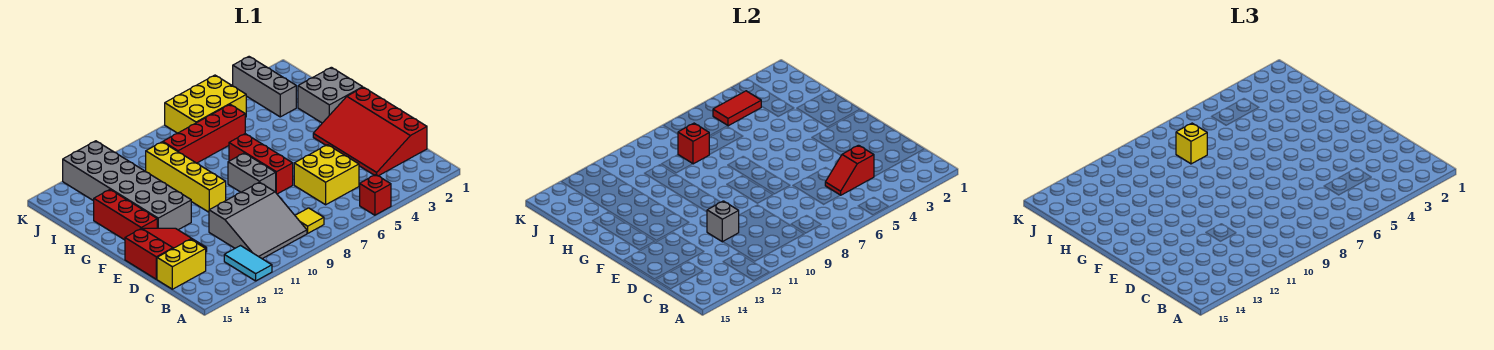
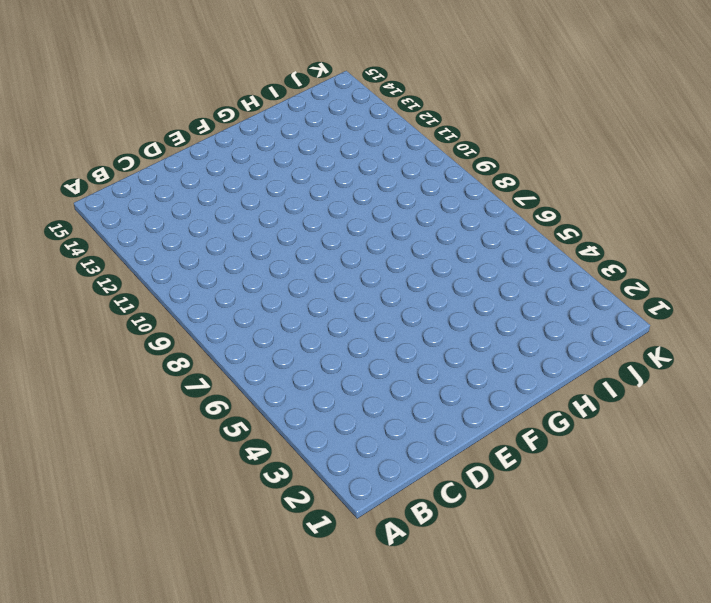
none -> red 1x1 brick [360,175,391,215]
none -> cyan 1x2 tile [224,246,272,281]
none -> yellow 1x1 tile [295,208,324,233]

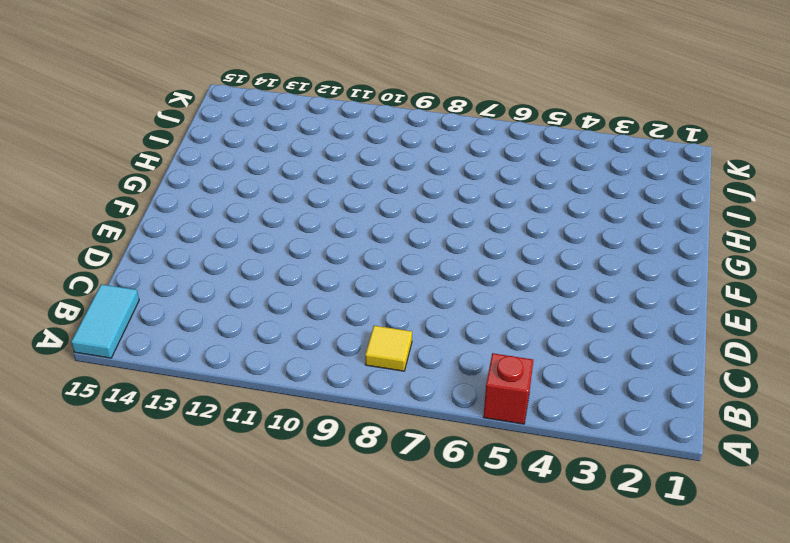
cyan 1x2 tile [71,284,139,358] -> cyan 1x2 tile moved to [224,246,272,281]
none -> grey 3x3 slope [209,182,307,259]
none -> red 3x4 slope [313,87,427,176]
none -> yellow 2x2 brick [294,145,359,205]

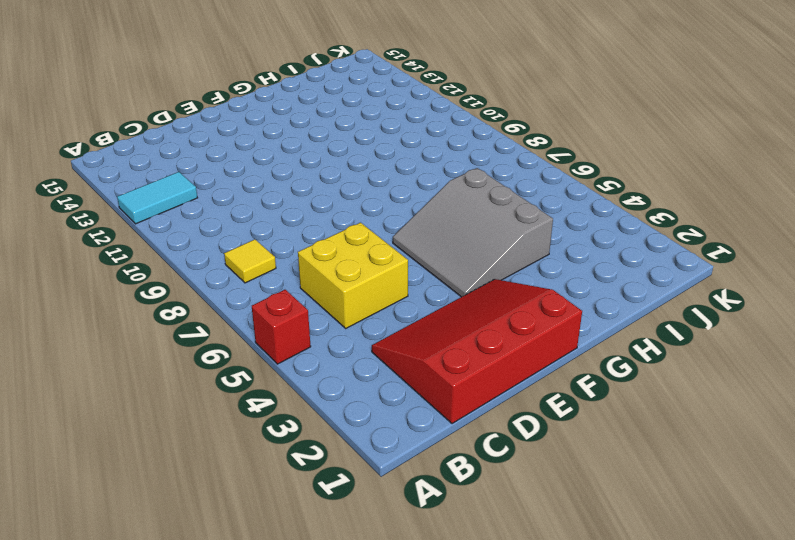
grey 3x3 slope [393,168,553,297] -> grey 3x3 slope moved to [209,182,307,259]
none -> yellow 1x2 brick [157,239,206,289]
none -> red 2x3 slope [125,228,207,279]
none -> red 1x3 brick [229,134,293,194]

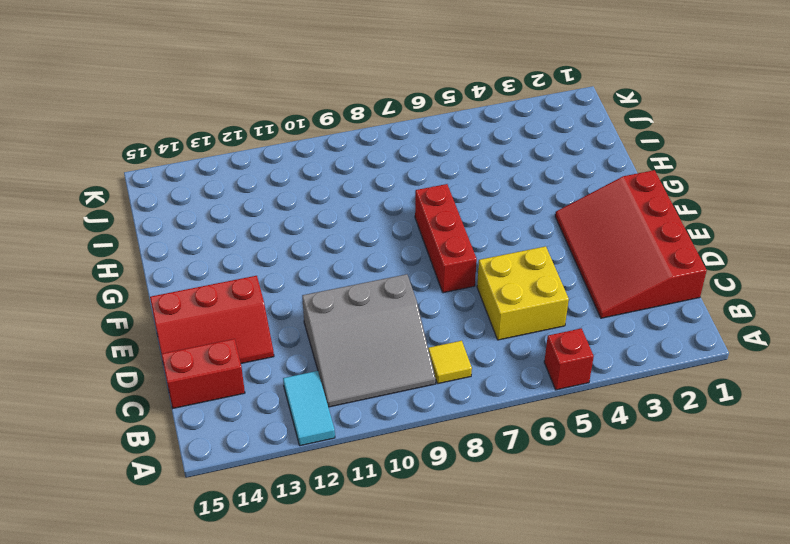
red 1x2 brick [162,339,245,408] -> yellow 1x2 brick [157,239,206,289]
red 2x3 slope [150,276,274,363] -> red 2x3 slope turned to [125,228,207,279]
none -> grey 1x2 brick [228,153,276,192]
none -> yellow 1x4 brick [146,142,226,212]
none -> grey 2x6 brick [63,141,191,230]

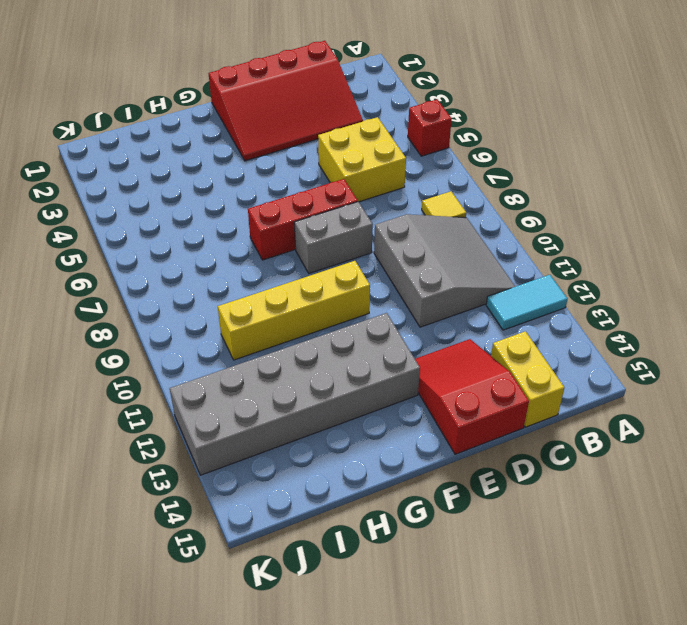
none -> red 1x3 brick [94,190,157,240]
none -> grey 2x2 brick [298,67,363,123]
none -> grey 1x3 brick [233,57,296,117]

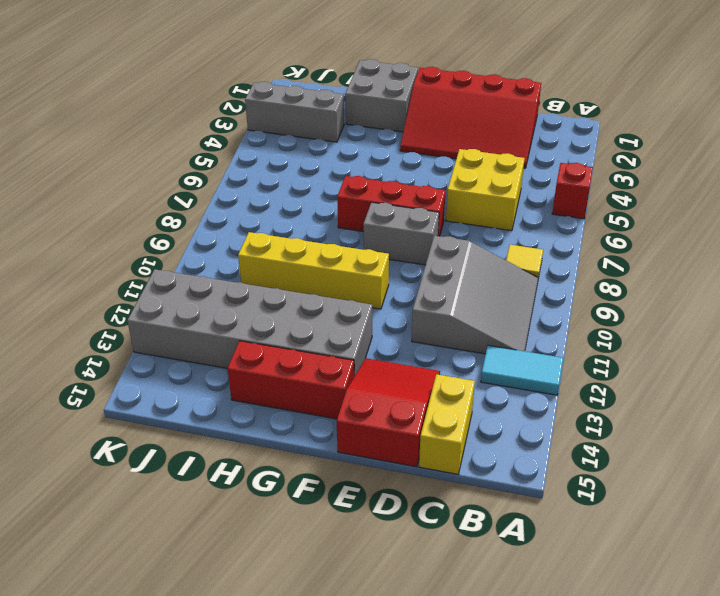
none -> red 1x4 brick [163,105,245,163]
none -> yellow 2x3 brick [165,75,246,133]
none -> red 1x2 slope [825,145,874,195]

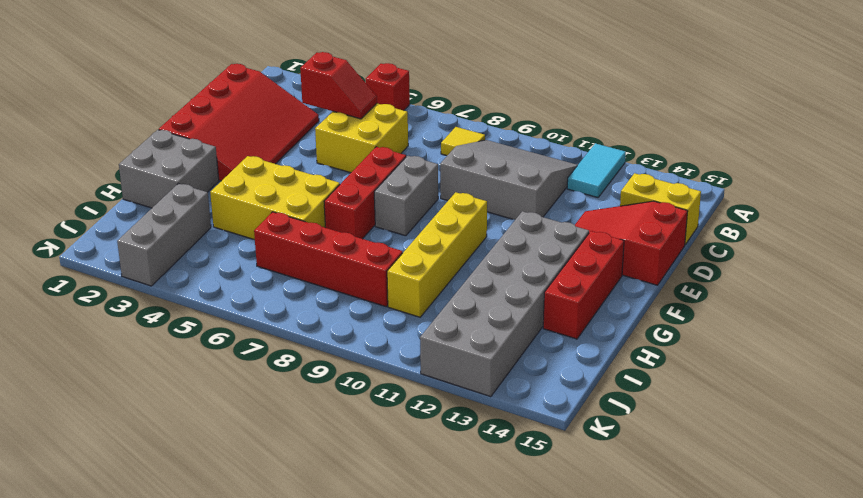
yellow 2x3 brick [210,156,340,240] -> yellow 2x3 brick moved to [165,75,246,133]
none -> grey 1x1 brick [707,201,739,242]
none -> red 1x1 brick [678,123,709,164]
none -> red 1x2 tile [713,91,761,126]

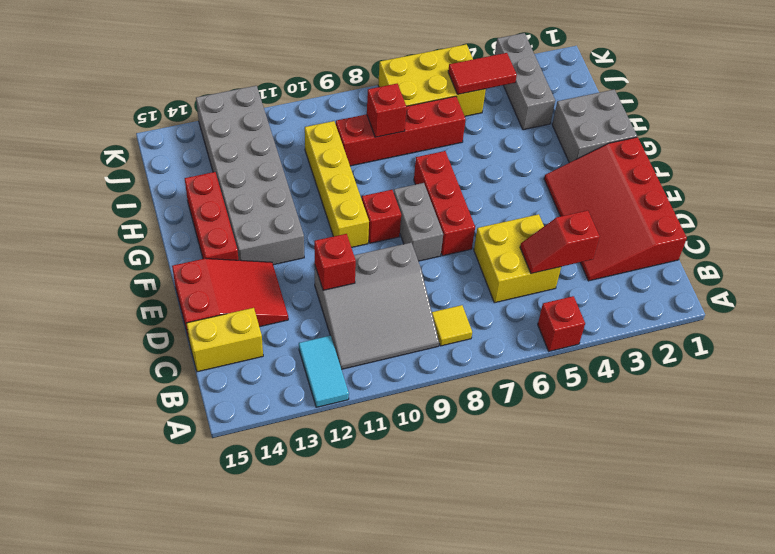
red 1x1 brick [314,234,356,290] -> grey 1x1 brick [707,201,739,242]
red 1x1 brick [362,190,401,243] -> none
none -> yellow 1x1 brick [1176,123,1207,164]

